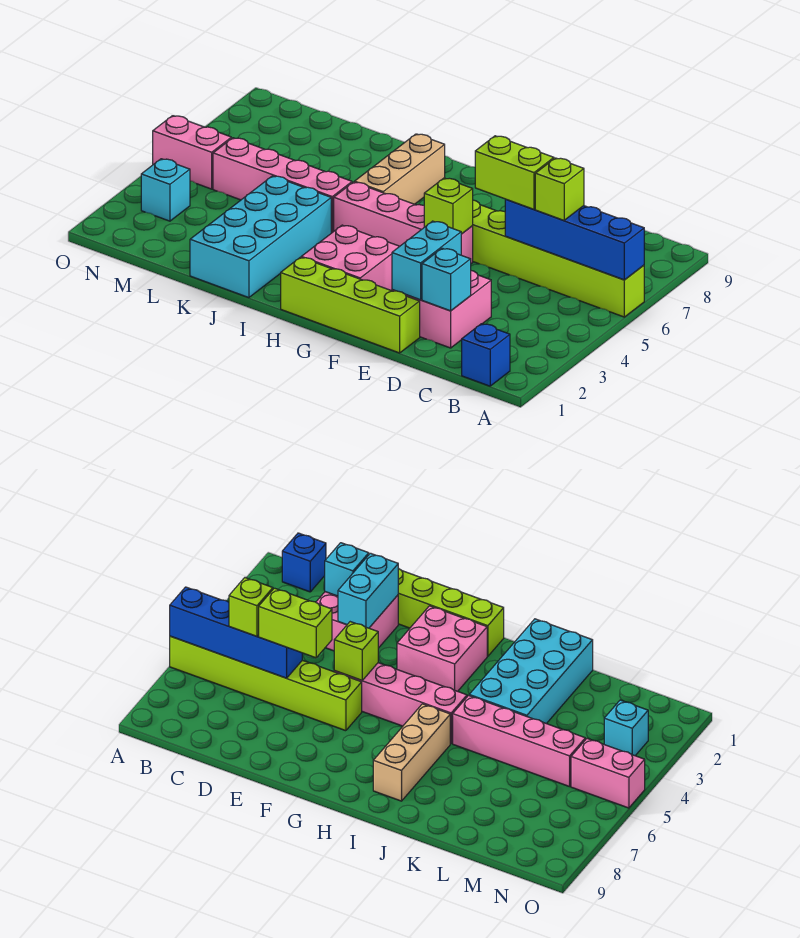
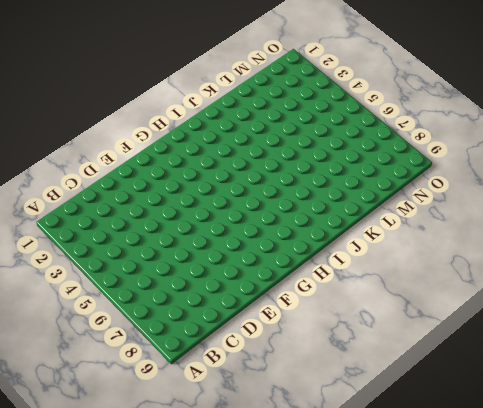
none -> lime 1x6 brick [473,200,644,317]
none -> blue 1x1 brick [462,324,510,386]
none -> pink 2x2 brick [392,271,491,348]

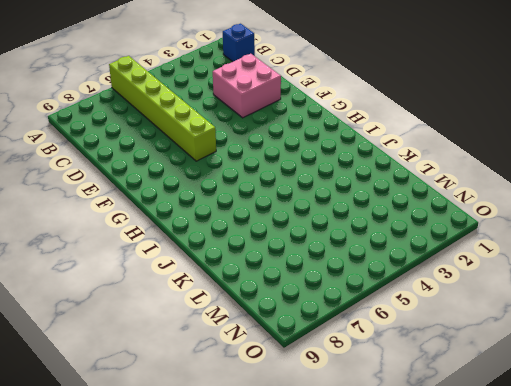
none -> lime 1x4 brick [281,257,420,353]
none -> pink 1x4 brick [334,182,473,264]
none -> pink 2x2 brick [301,225,399,291]

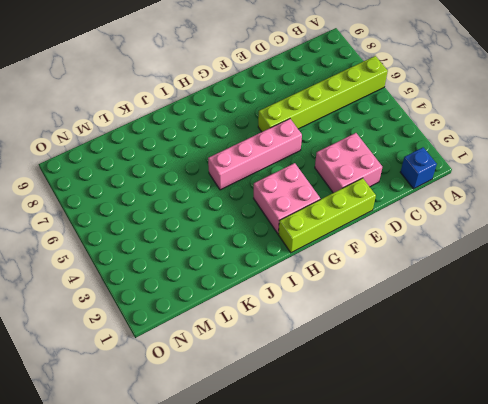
none -> tan 1x3 brick [355,134,445,204]
none -> cyan 2x4 brick [190,176,331,298]
none -> pink 1x4 brick [213,138,352,233]

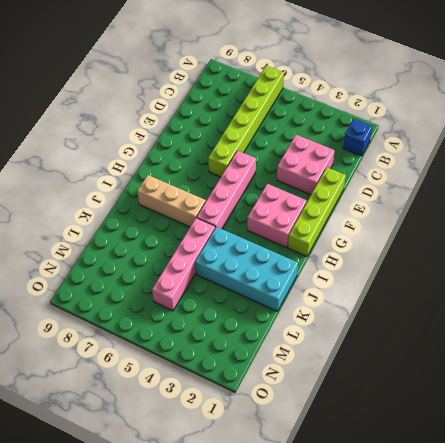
none -> cyan 1x1 brick [141,159,190,221]
none -> pink 1x2 brick [153,116,231,189]
none -> blue 1x4 brick [505,200,644,280]

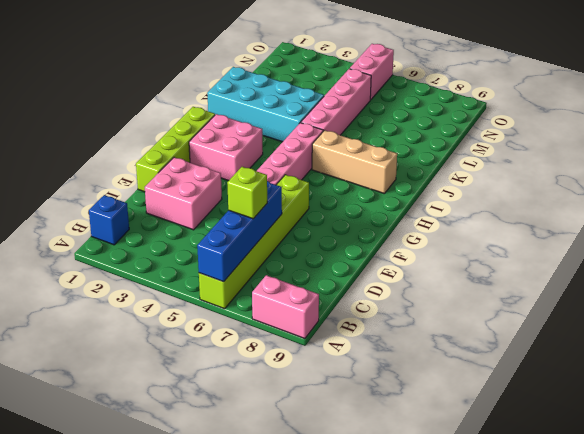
pink 1x2 brick [252,275,319,339] -> none
none -> cyan 1x1 brick [141,159,190,221]
none -> cyan 1x1 brick [422,248,471,311]
none -> cyan 1x2 brick [392,221,461,300]

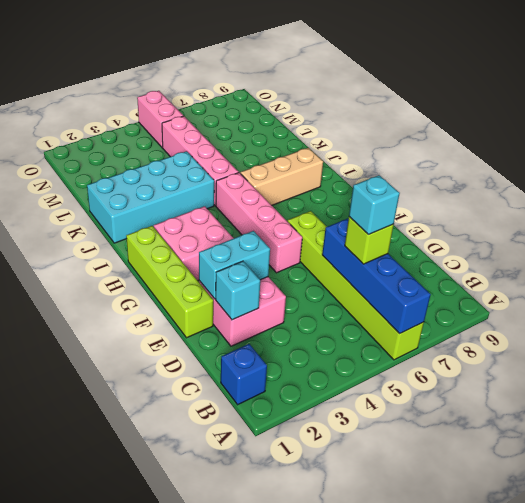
cyan 1x1 brick [349,175,400,234] -> cyan 1x1 brick moved to [141,159,190,221]
none -> lime 1x1 brick [424,178,473,234]
none -> lime 1x2 brick [475,136,554,209]

